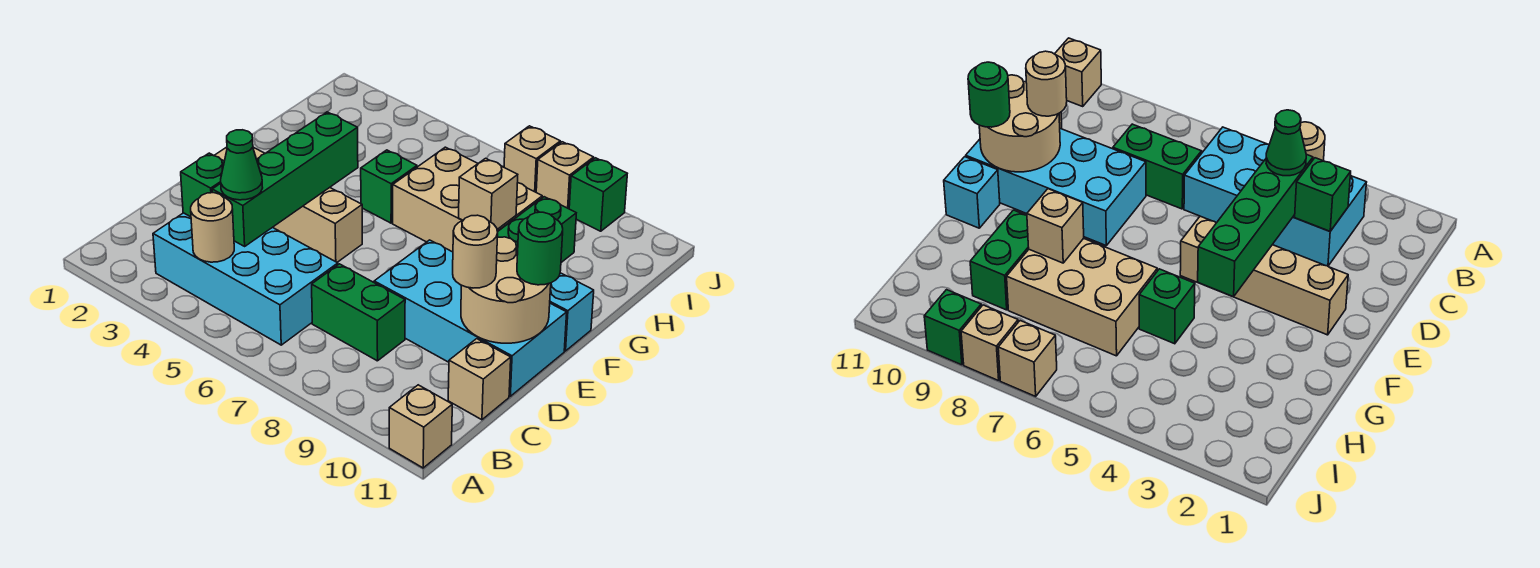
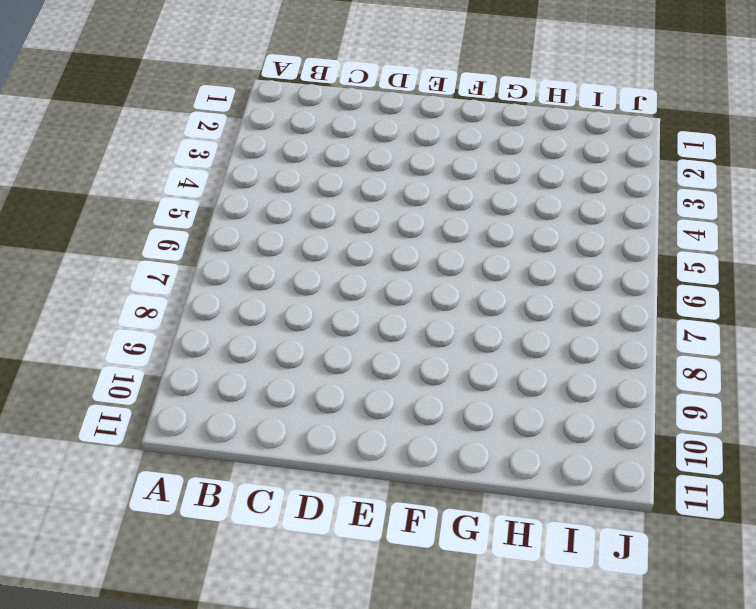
none -> tan 1x1 brick [389,385,452,468]
none -> cyan 2x4 brick [153,213,338,345]
none -> green 1x2 brick [312,264,405,361]

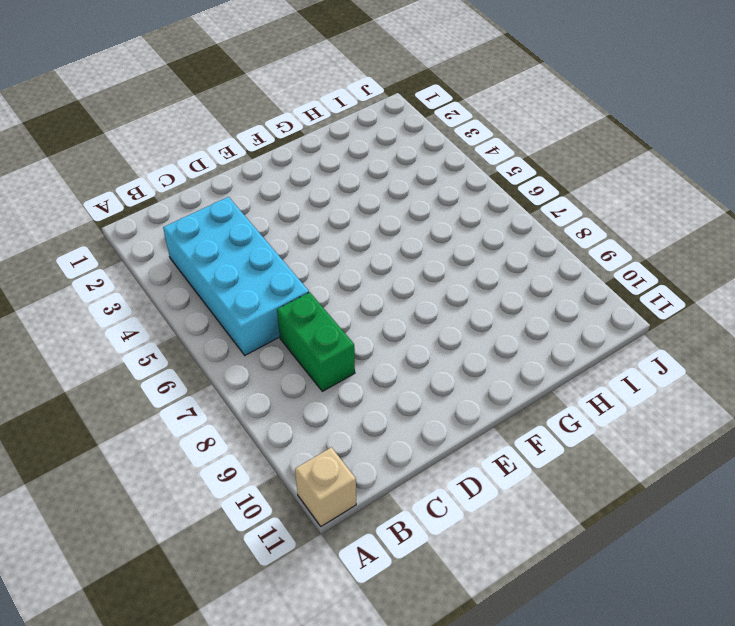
none -> tan 1x1 brick [448,339,511,420]
none -> cyan 2x4 brick [374,240,567,396]
none -> tan 1x4 brick [214,147,362,262]

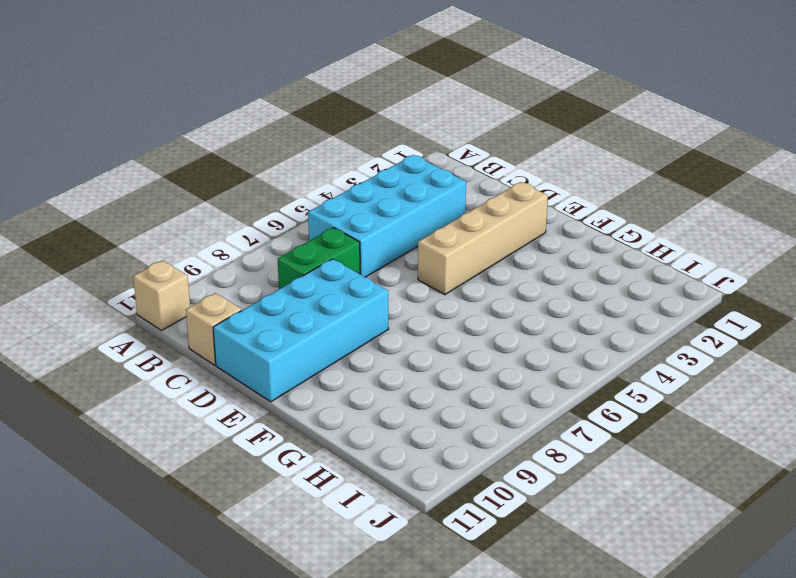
none -> cyan 1x1 brick [550,273,594,351]
none -> green 1x1 brick [361,150,417,223]
none -> tan 2x3 brick [393,147,542,252]

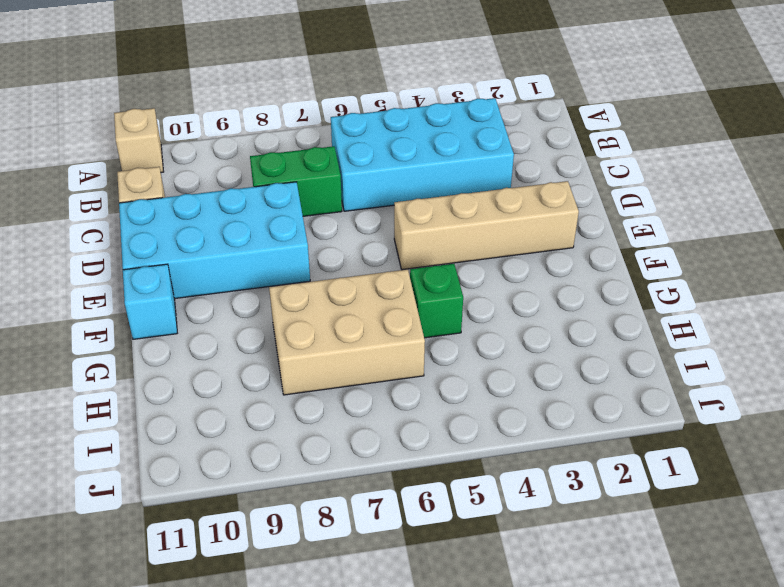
none -> green 1x2 brick [497,197,576,262]
none -> tan 1x1 brick [504,126,560,192]
none -> tan 1x1 brick [536,142,594,209]

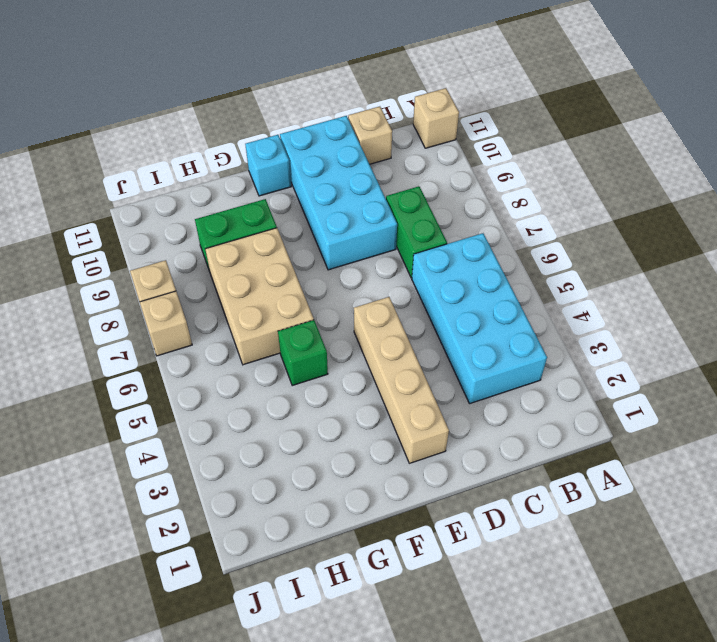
none -> green 1x1 brick [569,158,627,231]
none -> tan 1x1 round brick [191,193,234,262]
none -> green 1x1 brick [181,153,224,217]

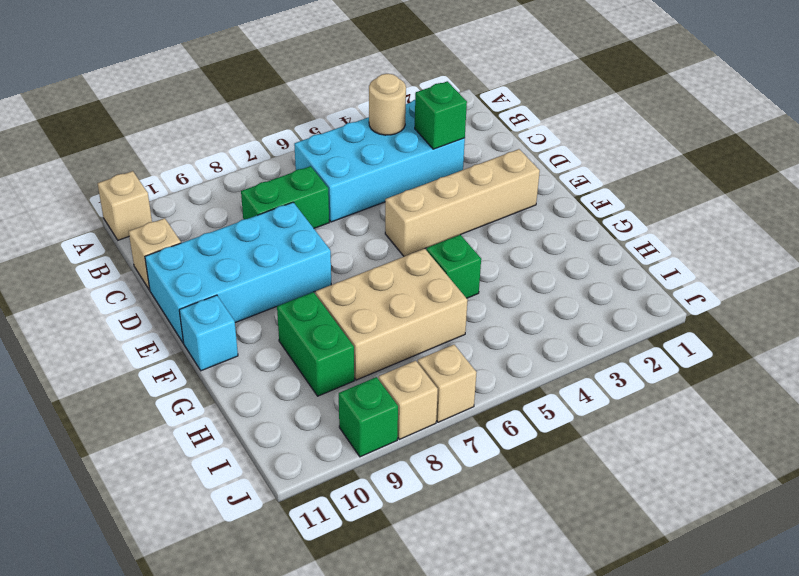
none -> green 1x4 brick [212,112,358,246]
none -> tan 2x2 round brick [461,237,551,343]
none -> tan 1x1 brick [458,158,518,229]

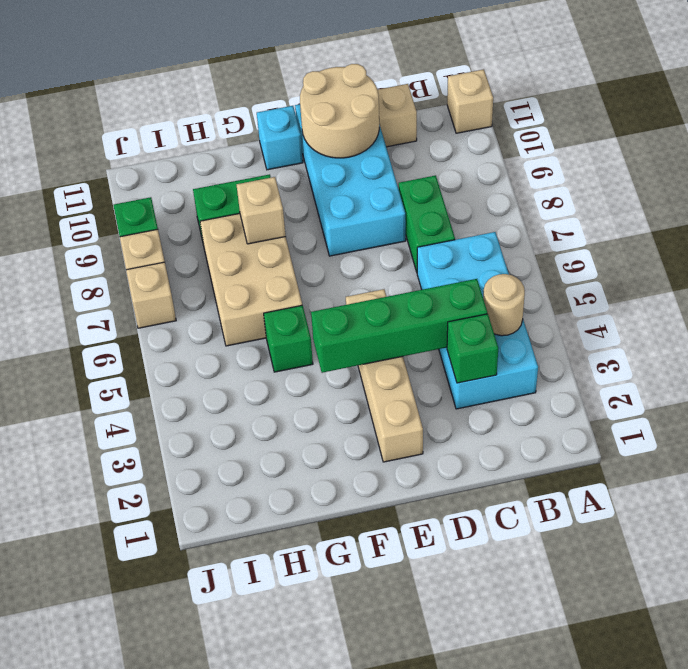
none -> green 1x1 cone [221,130,263,200]
none -> tan 1x1 round brick [453,215,498,288]
none -> green 1x1 round brick [517,212,563,285]

